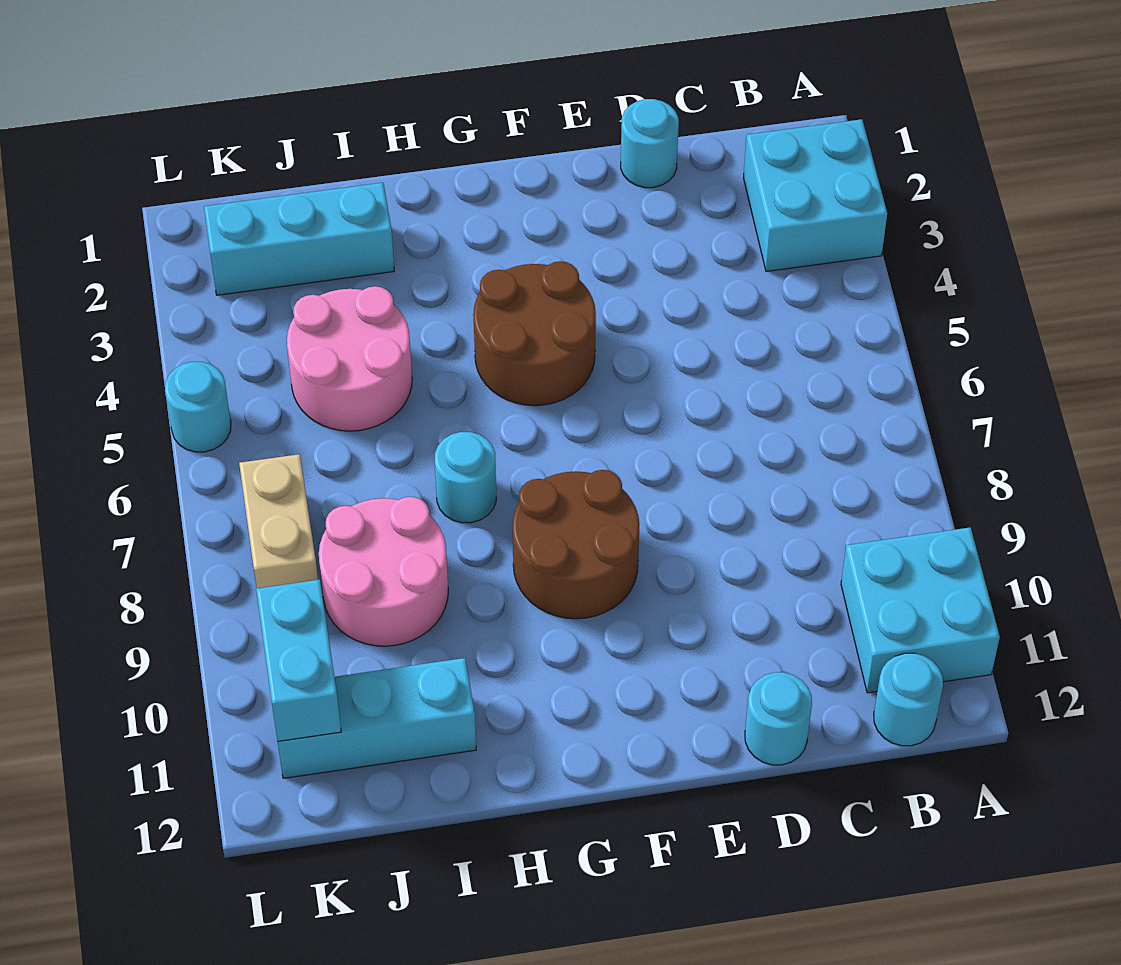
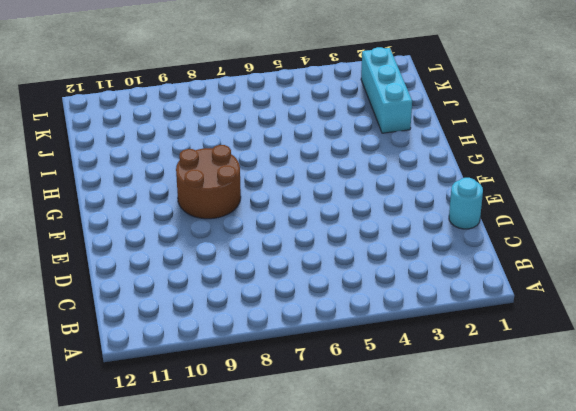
none -> cyan 2x2 brick [743,119,887,272]
none -> cyan 2x2 brick [841,527,1000,693]
none -> cyan 1x1 round brick [874,653,943,746]

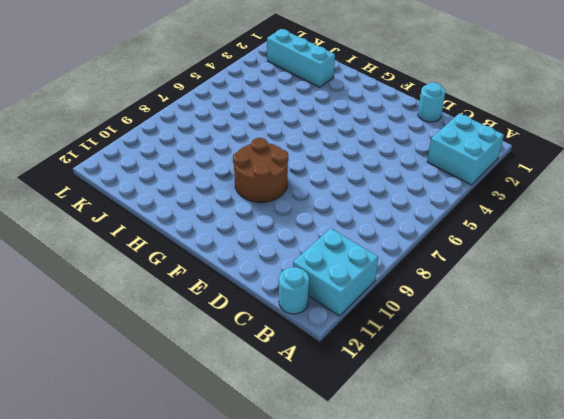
none -> cyan 1x1 round brick [745,672,812,765]
none -> brown 2x2 round brick [473,261,596,406]
none -> cyan 1x1 round brick [435,432,496,523]

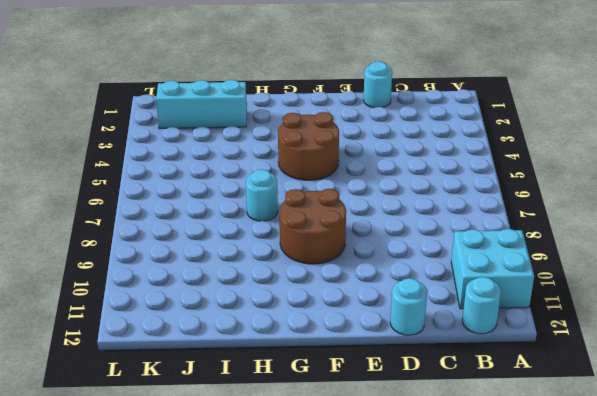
none -> cyan 2x2 brick [743,119,887,272]
none -> pink 2x2 round brick [287,286,412,431]
none -> pink 2x2 round brick [319,497,448,646]

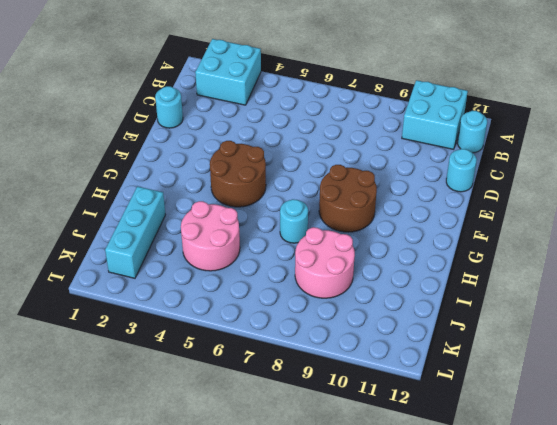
none -> cyan 1x3 brick [278,658,476,778]
none -> tan 1x2 brick [239,454,318,588]
none -> cyan 1x1 round brick [165,362,231,452]

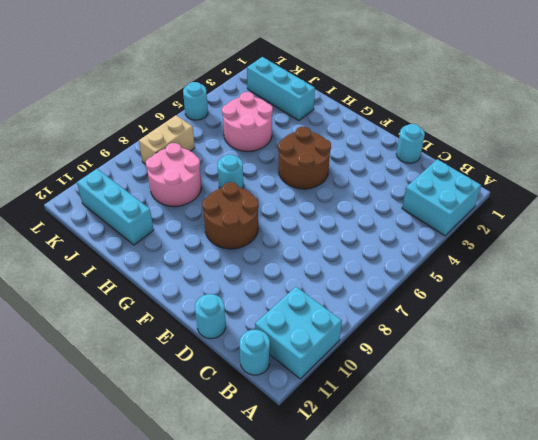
none -> cyan 1x2 brick [256,580,341,741]

